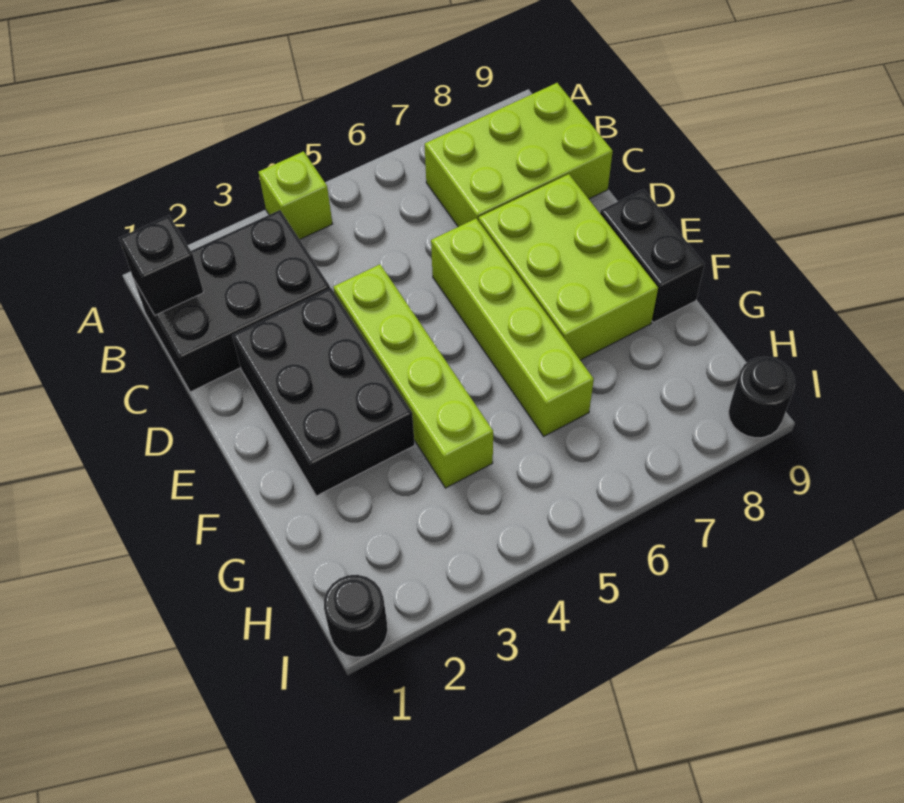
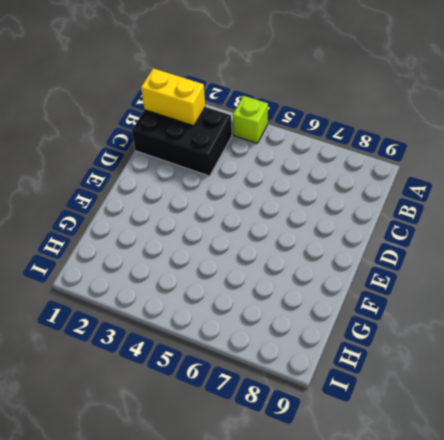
yellow 1x2 brick [141,68,205,126] -> black 1x1 brick [119,215,204,315]
none -> lime 2x3 brick [425,83,613,227]
none -> black 2x3 brick [232,288,415,496]

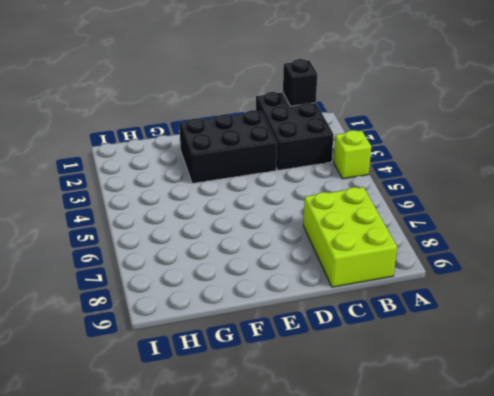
none -> lime 1x4 brick [333,265,493,488]
none -> lime 1x4 brick [431,219,594,436]

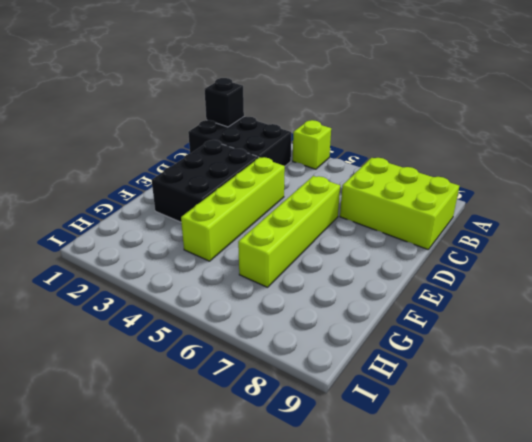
none -> lime 2x3 brick [479,174,658,360]
none -> black 1x2 brick [600,189,705,322]

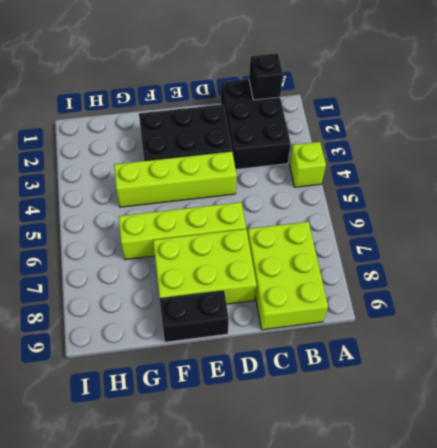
none -> black 1x1 round brick [324,575,387,657]
none -> black 1x1 round brick [729,357,795,438]

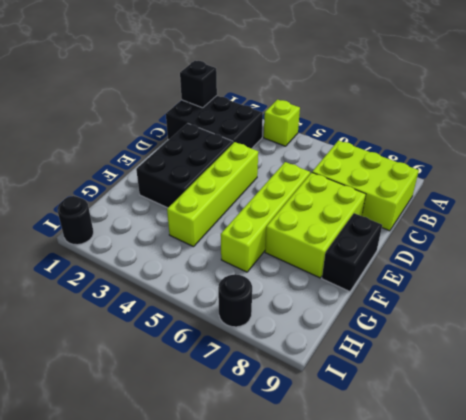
black 1x1 round brick [218,274,252,327] -> black 1x1 round brick moved to [729,357,795,438]

